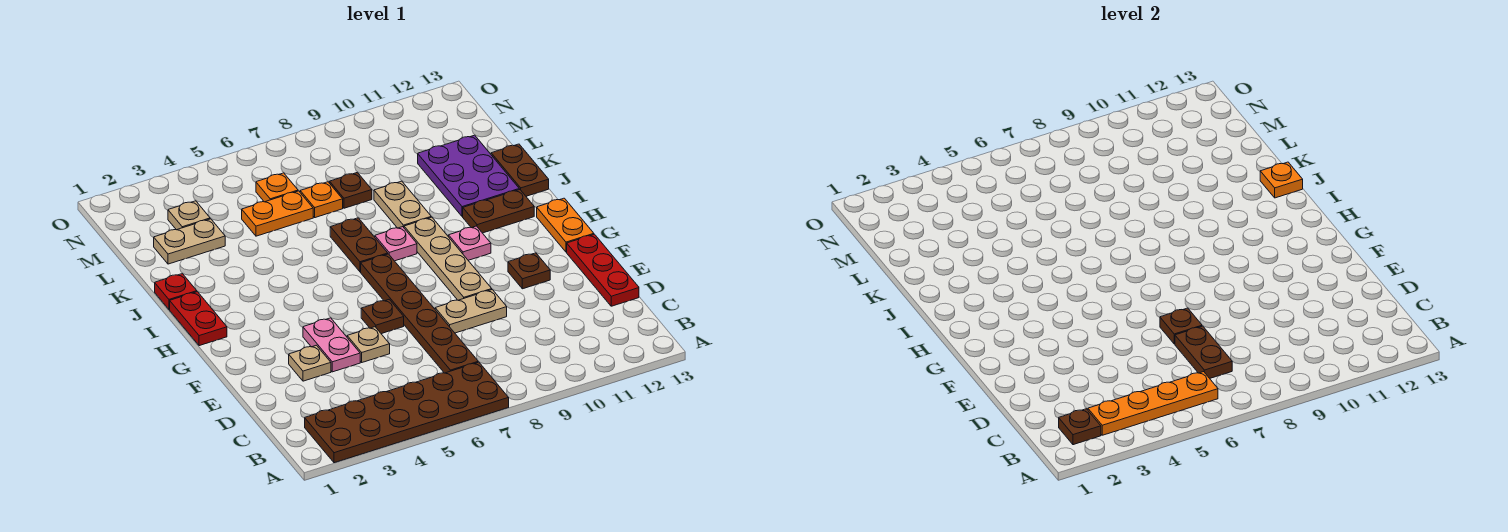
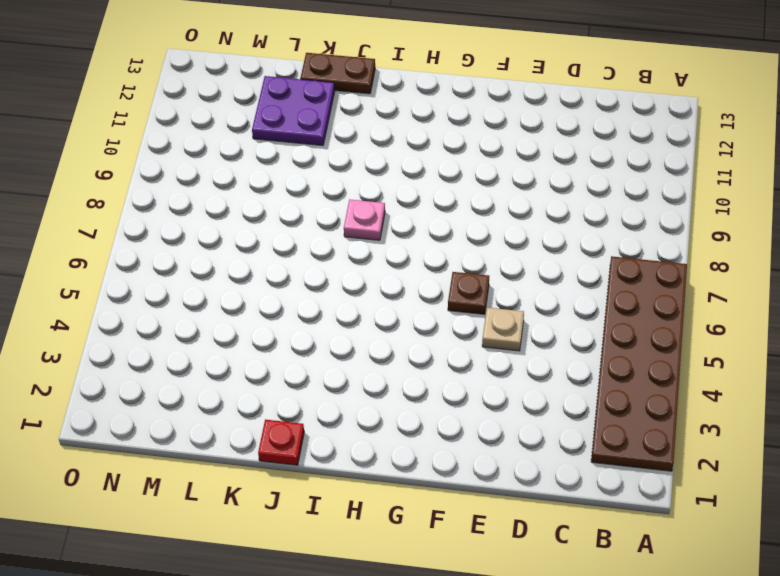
purple 2x2 plate [252,76,335,145] -> purple 2x3 plate [418,135,519,217]
none -> brown 1x6 plate [361,254,478,373]
none -> red 1x3 plate [567,234,639,306]
none -> tan 1x1 plate [289,345,331,381]
none -> pink 1x2 plate [303,318,360,372]

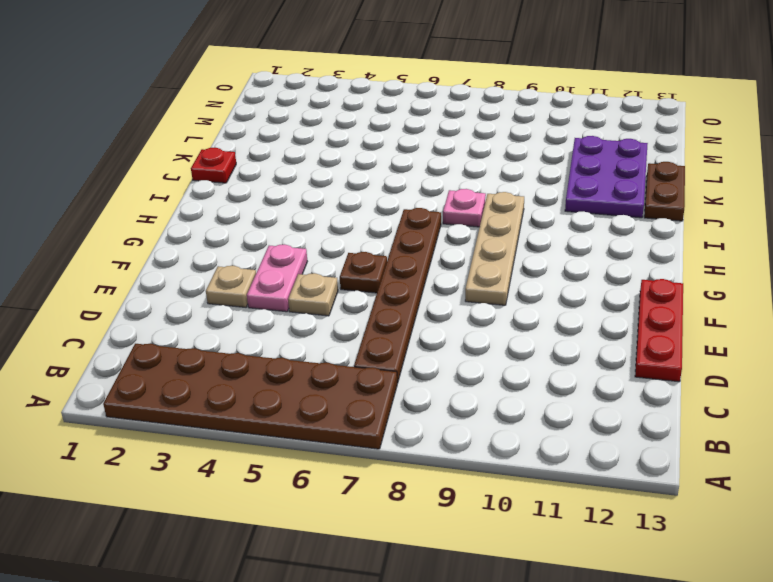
none -> tan 1x2 plate [435,290,507,333]
none -> brown 1x1 plate [508,253,550,289]
none -> orange 1x2 plate [537,198,594,252]
none -> red 1x2 plate [170,292,227,346]

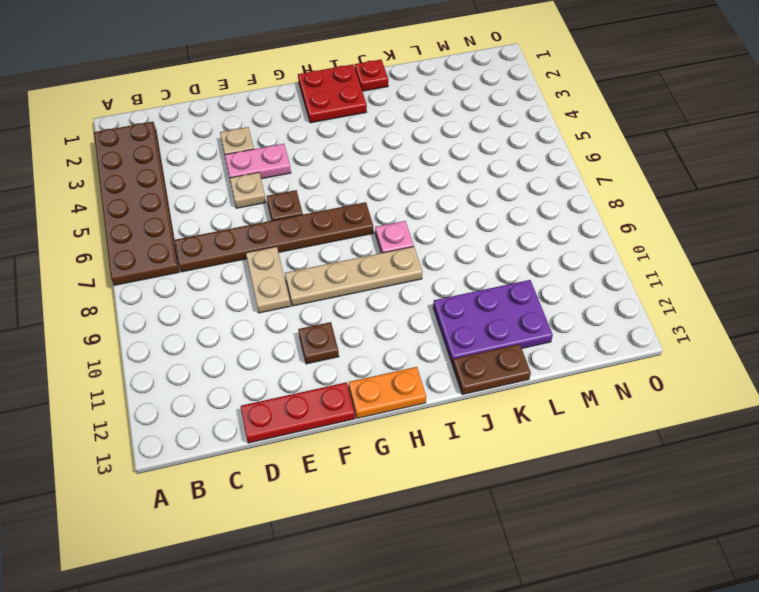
red 2x2 plate [298,64,367,123] -> red 1x2 plate [170,292,227,346]
none -> pink 1x1 plate [449,226,491,260]
none -> brown 1x2 plate [330,218,388,272]
none -> brown 1x2 plate [463,189,534,233]
none -> tan 1x2 plate [374,181,431,228]

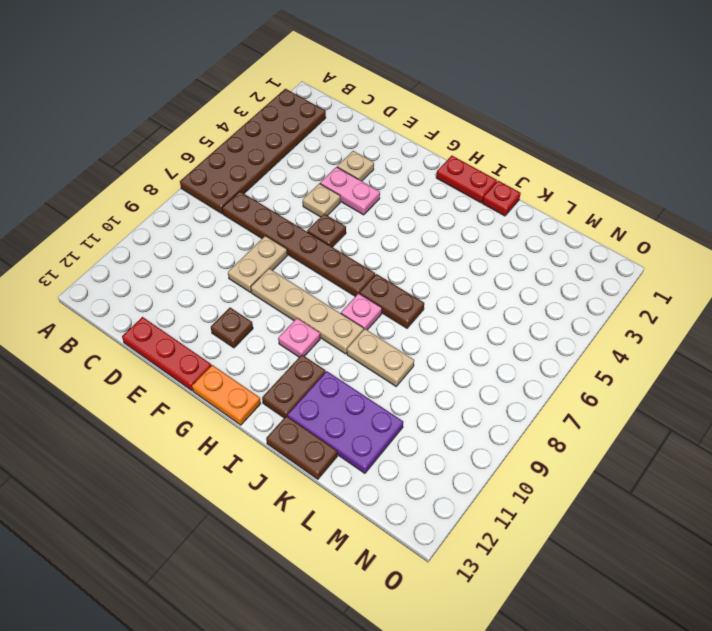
none -> tan 1x2 plate [154,219,225,264]
none -> orange 1x2 plate [242,191,313,236]
none -> orange 1x1 plate [300,182,343,218]
none -> brown 1x1 plate [330,172,372,208]

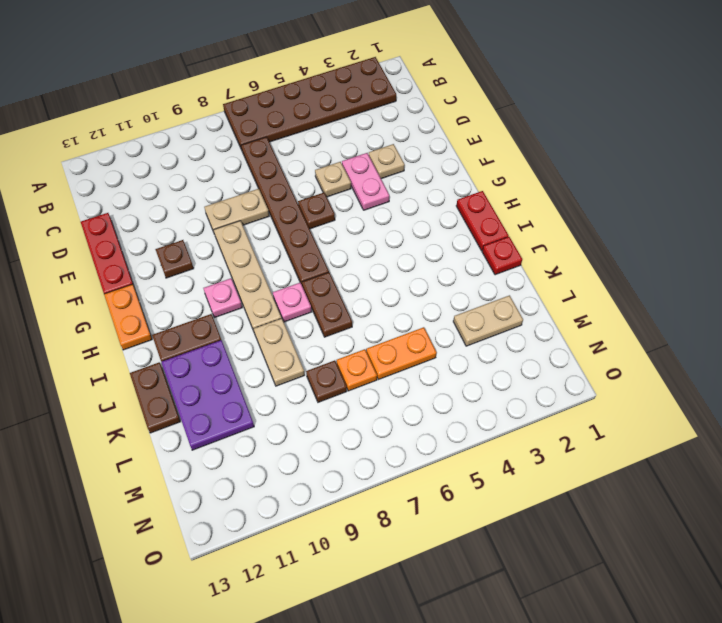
none -> tan 1x1 plate [168,201,210,230]
none -> orange 1x1 plate [256,173,298,202]
none -> brown 1x1 plate [1059,409,1101,445]
none -> orange 1x4 plate [1088,372,1218,435]

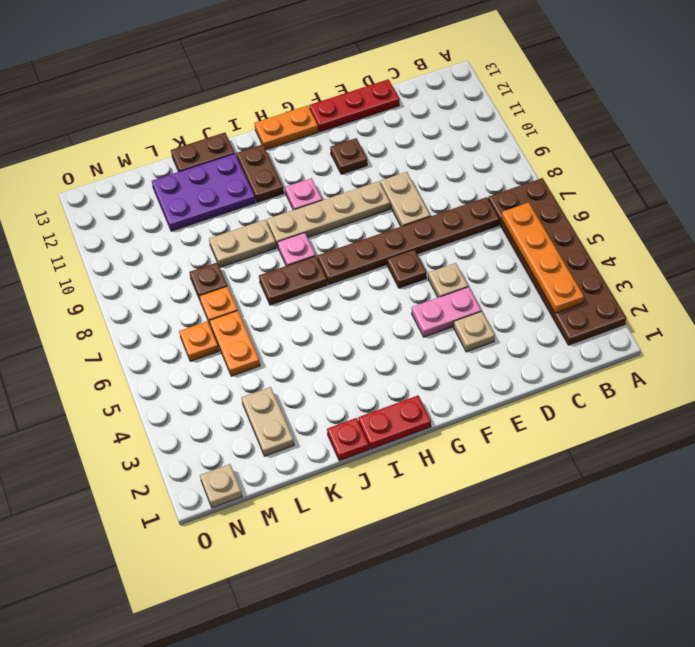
tan 1x1 plate [200,464,242,508] -> tan 1x1 plate moved to [168,201,210,230]
none -> brown 1x1 plate [1059,409,1101,445]
none -> brown 1x2 plate [1175,326,1232,378]
none -> brown 1x1 plate [1160,308,1202,344]
none -> orange 1x1 plate [1260,162,1303,198]

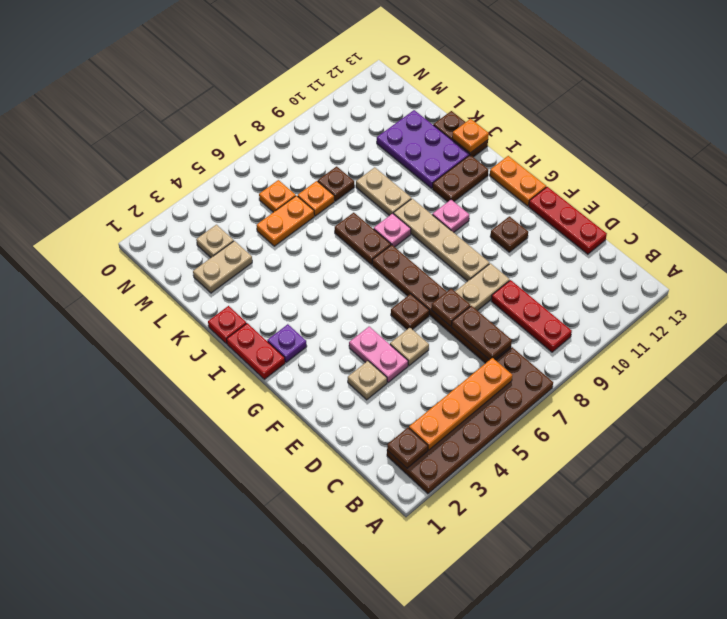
red 1x3 plate [491,280,572,352] -> none
purple 1x1 plate [267,324,307,362] -> none

